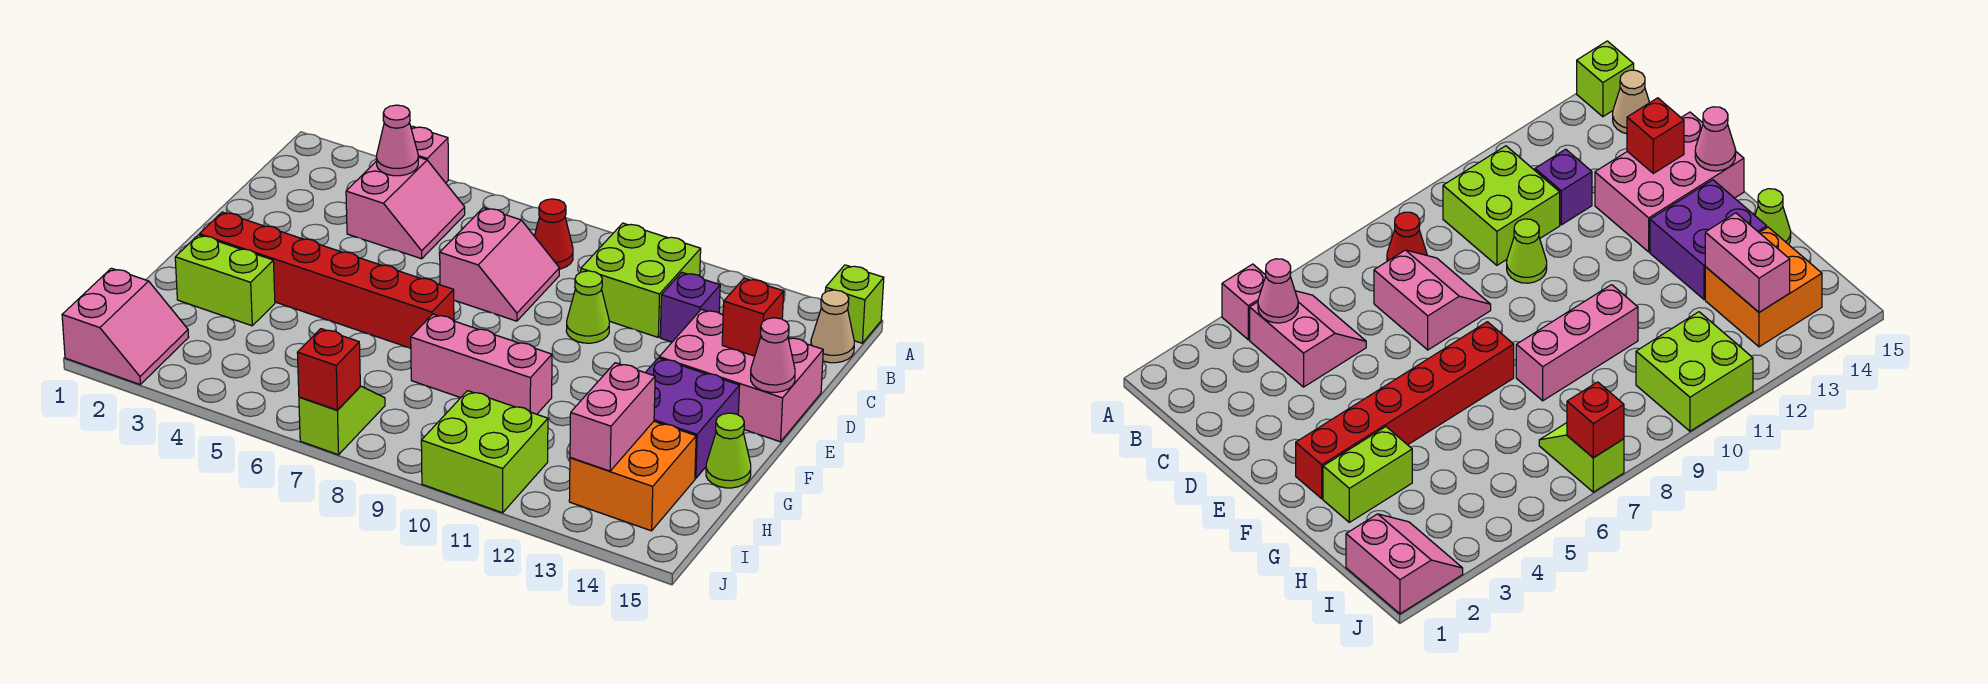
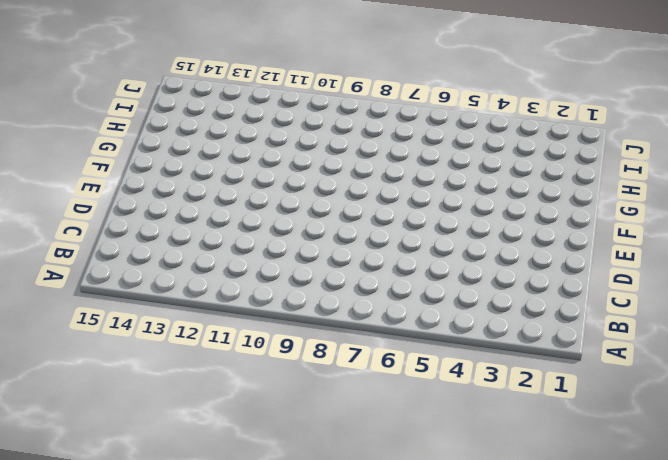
none -> pink 1x1 brick [411,126,448,183]
none -> lime 1x1 brick [825,265,884,343]
none -> pink 2x2 slope [346,157,465,259]

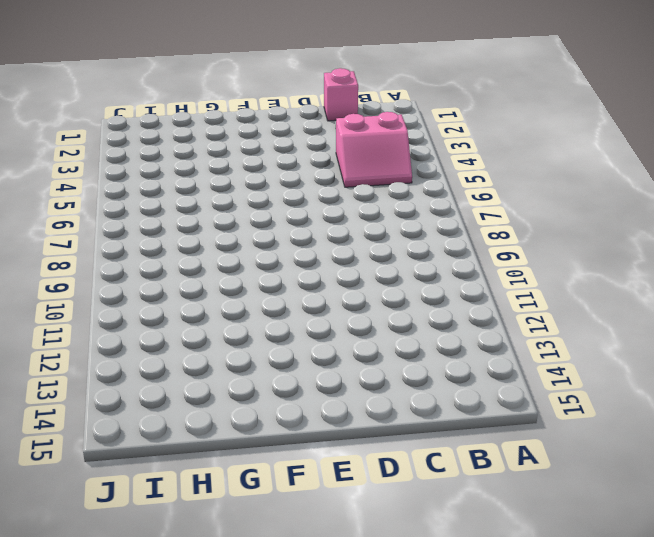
pink 1x1 brick [324,68,358,121] -> pink 1x1 brick moved to [411,126,448,183]
none -> lime 1x1 brick [825,265,884,343]
none -> red 1x1 cone [535,199,573,269]
none -> lime 2x2 brick [581,223,701,337]

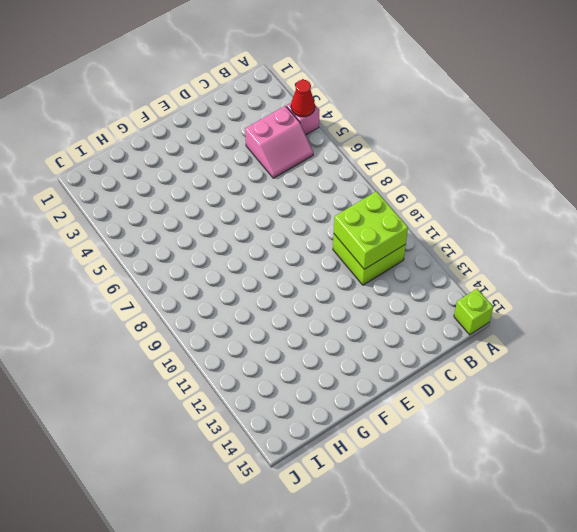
red 1x1 cone [291,80,315,117] -> red 1x1 cone moved to [535,199,573,269]
lime 2x2 brick [334,191,408,269] -> lime 2x2 brick moved to [421,391,548,513]
none -> tan 1x1 cone [811,290,854,363]
none -> pink 2x2 slope [440,208,559,321]
none -> purple 1x1 brick [660,272,720,342]

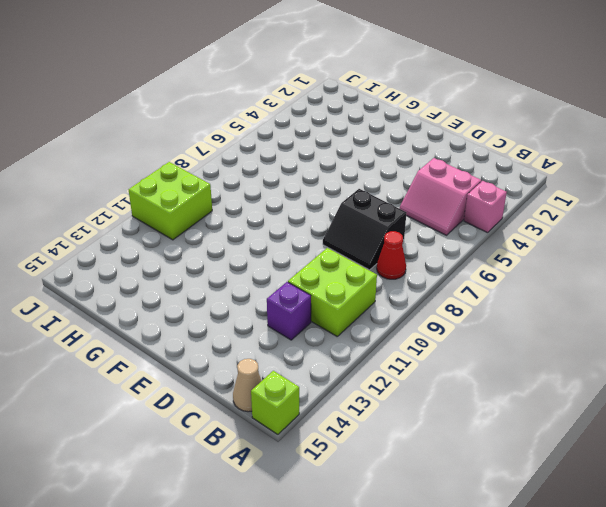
black 2x2 slope [323,189,406,270] -> pink 2x2 slope [440,208,559,321]
none -> lime 1x1 cone [566,271,609,343]
none -> pink 2x3 brick [659,309,823,442]
none -> red 1x6 brick [199,212,454,348]

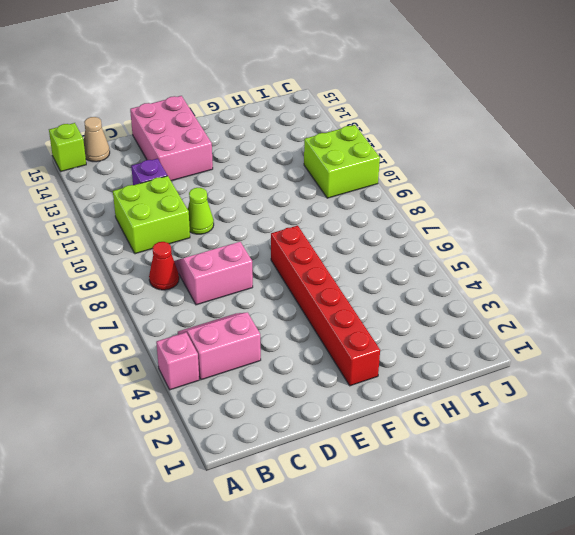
none -> purple 2x2 brick [645,358,740,479]
none -> lime 1x2 brick [175,235,275,326]
none -> pink 1x3 brick [411,314,552,414]

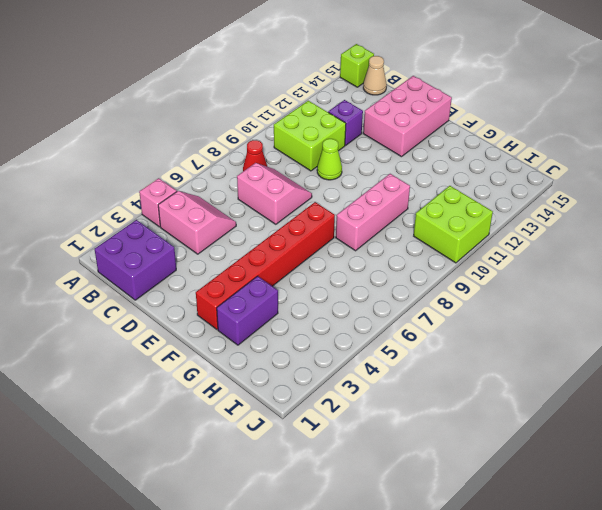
purple 2x2 brick [95,220,176,300] -> purple 2x2 brick moved to [645,358,740,479]
purple 1x2 brick [217,276,278,345] -> lime 1x2 brick [175,235,275,326]
none -> lime 1x1 cone [706,413,751,488]
none -> orange 2x2 brick [569,421,696,531]
none -> pink 2x2 slope [62,268,189,384]

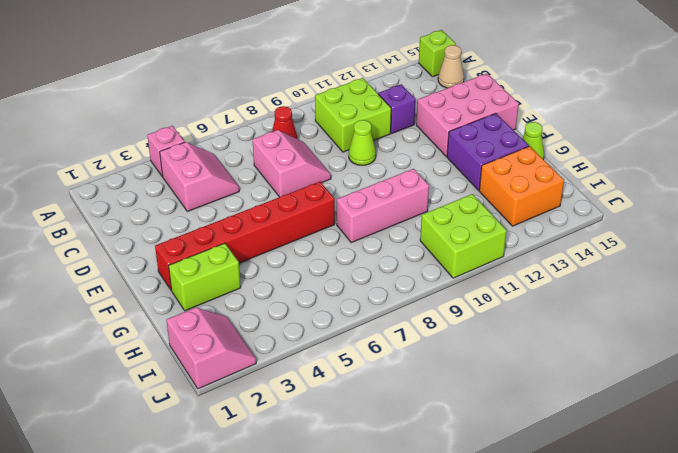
none -> lime 1x2 slope [299,386,385,455]
none -> pink 1x1 cone [376,105,418,176]
none -> red 1x1 brick [722,278,784,356]

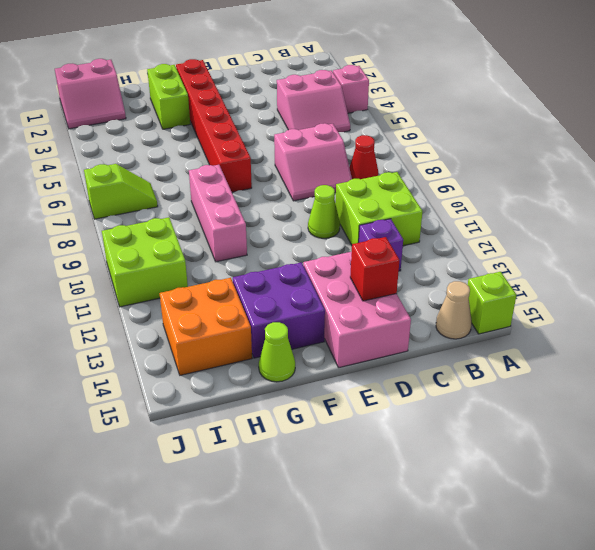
none -> pink 1x1 cone [376,105,418,176]
none -> pink 1x1 cone [751,318,795,392]
none -> pink 1x2 brick [570,363,655,471]

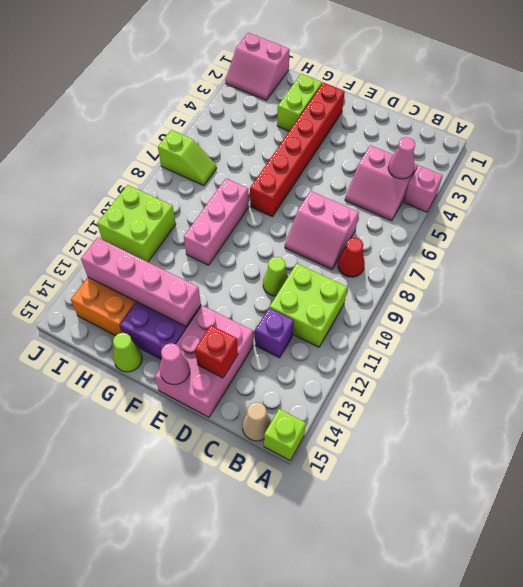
pink 1x4 brick [81,238,201,326] -> pink 1x2 brick [570,363,655,471]
none -> red 1x1 brick [297,329,360,410]

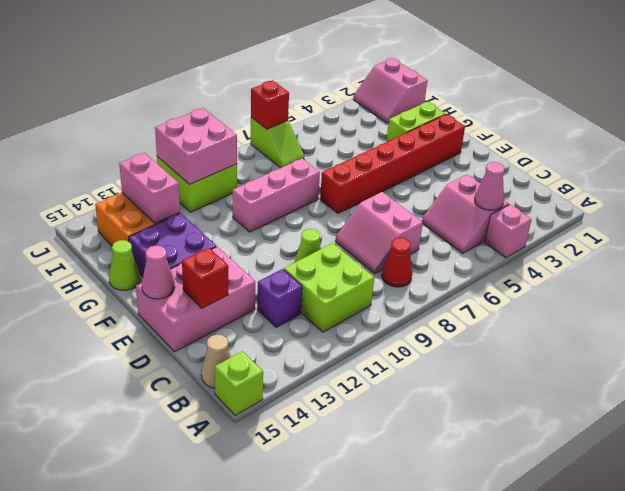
pink 2x2 brick [155,108,237,185] -> none

